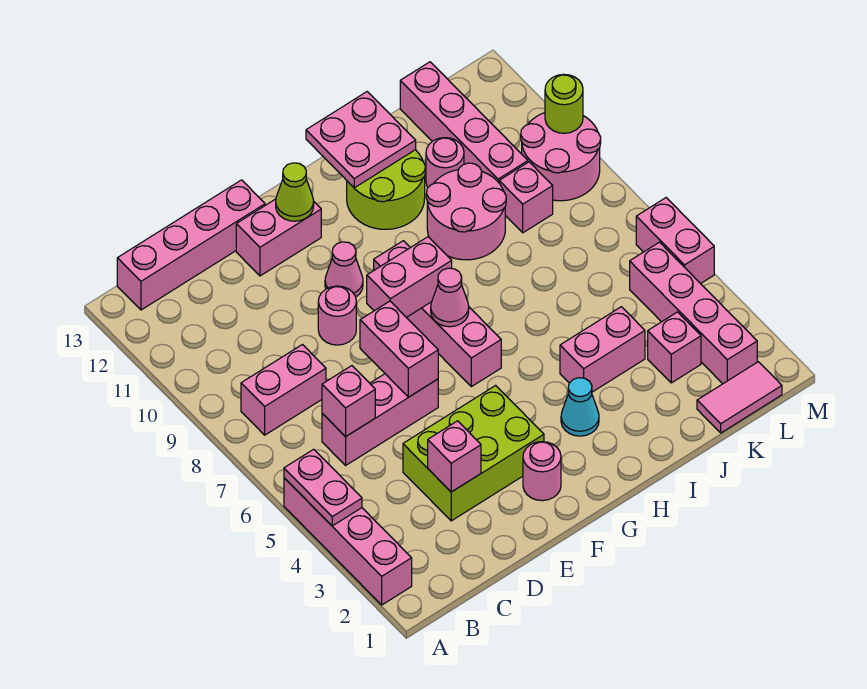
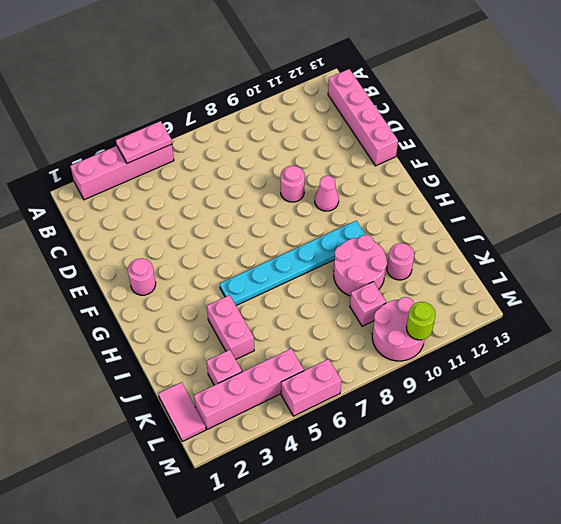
cyan 1x6 plate [220,221,365,305] -> none
none -> pink 1x2 brick [241,345,326,435]
none -> pink 1x3 brick [322,374,438,465]
none -> lime 2x3 brick [403,385,544,521]
none -> pink 1x2 brick [236,199,321,276]

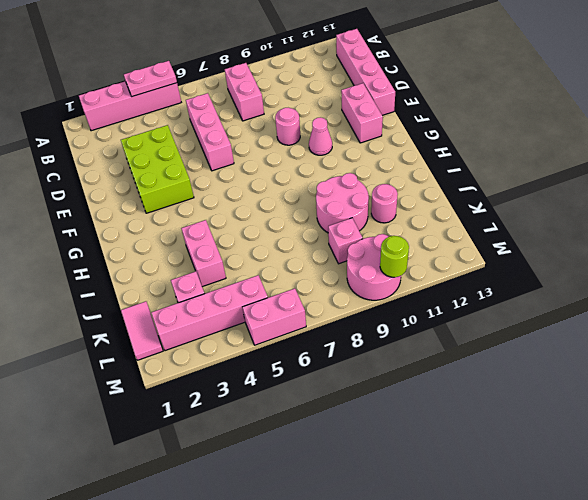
none -> pink 1x1 round brick [523,442,561,501]
none -> pink 1x4 brick [374,241,501,387]
none -> cyan 1x1 cone [561,378,599,436]
none -> lime 2x2 round brick [347,150,425,229]

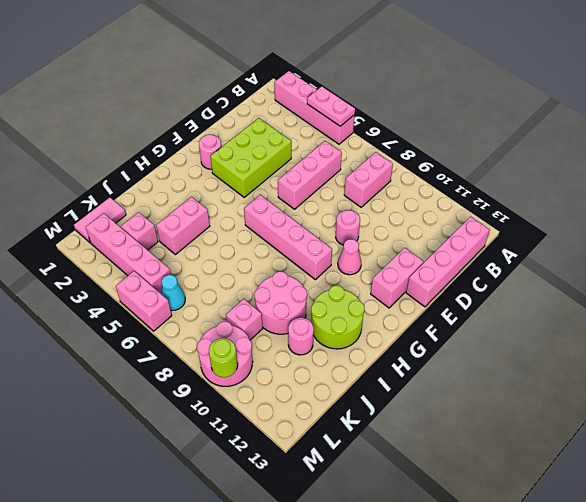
cyan 1x1 cone [161,275,185,311] -> cyan 1x1 cone moved to [561,378,599,436]
none -> pink 1x4 brick [400,62,528,182]
none -> pink 1x1 brick [322,366,375,437]
none -> pink 1x1 brick [428,421,481,492]
none -> pink 1x2 brick [360,301,438,397]

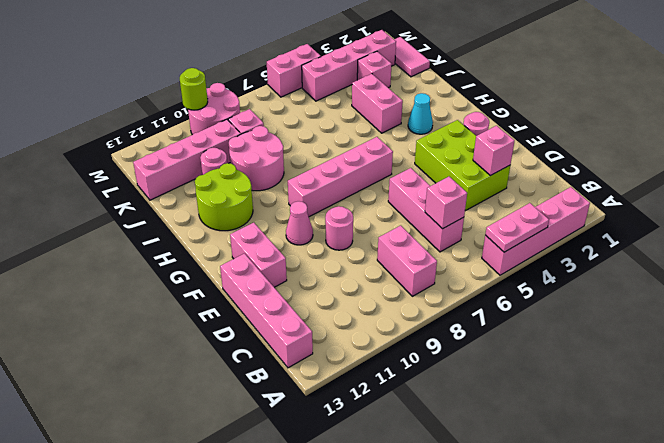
none -> pink 1x2 brick [360,301,438,397]
none -> pink 1x2 brick [367,237,452,317]
none -> lime 1x1 cone [276,163,314,221]
none -> pink 1x1 cone [431,268,469,327]

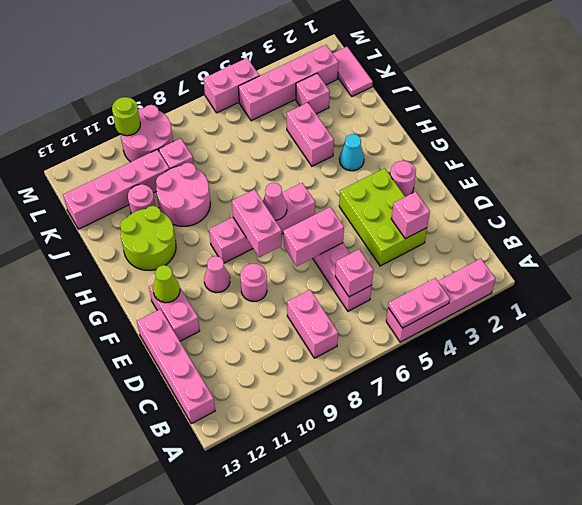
none -> pink 2x2 plate [306,92,416,188]

